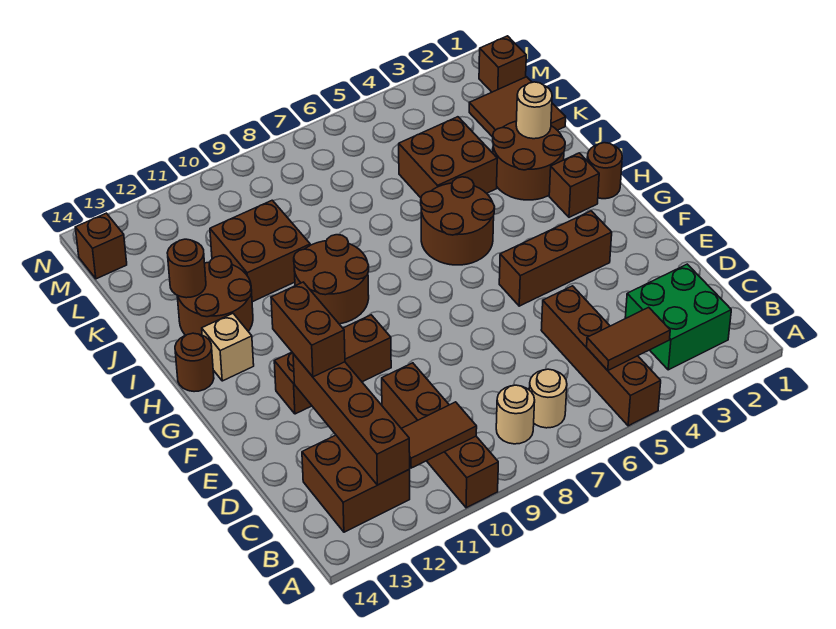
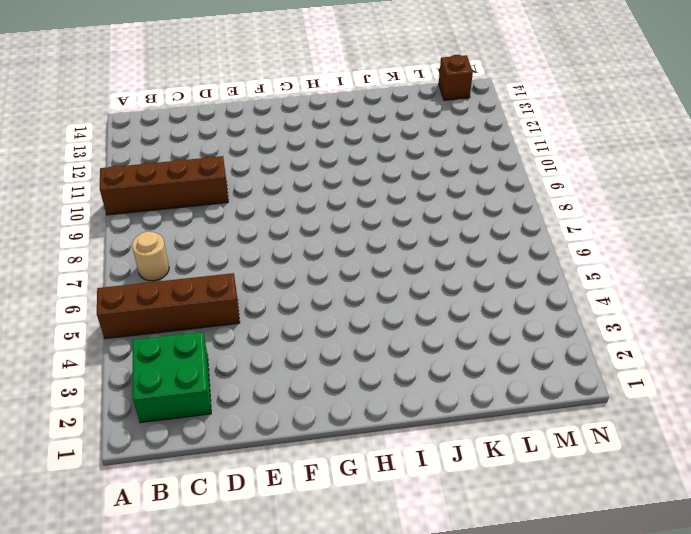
none -> tan 1x1 round brick [496,385,535,444]
none -> brown 2x2 brick [302,435,410,532]
none -> brown 1x3 brick [499,211,612,306]

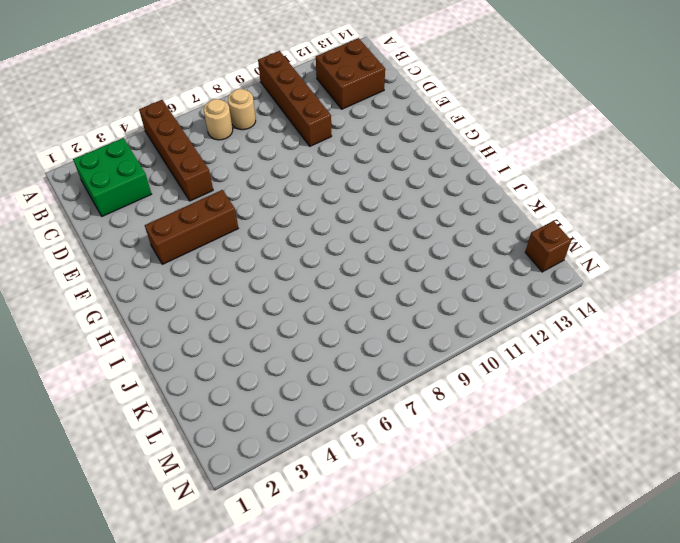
none -> brown 1x3 brick [274,315,391,414]
none -> brown 1x1 round brick [587,143,622,199]
none -> brown 1x1 brick [549,153,599,217]

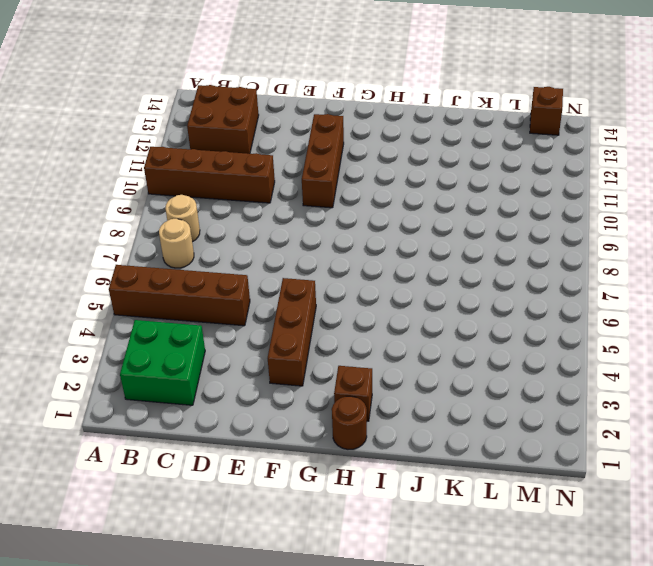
none -> brown 2x2 round brick [421,177,495,265]
none -> brown 2x2 round brick [294,235,369,324]
none -> tan 1x1 brick [202,314,254,381]

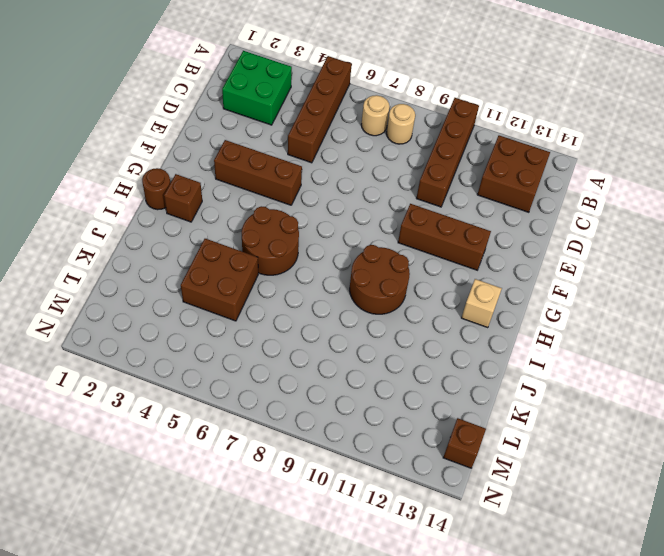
none -> brown 1x1 round brick [175,333,214,392]
none -> brown 2x2 round brick [493,121,565,200]
none -> brown 2x2 round brick [177,256,253,335]

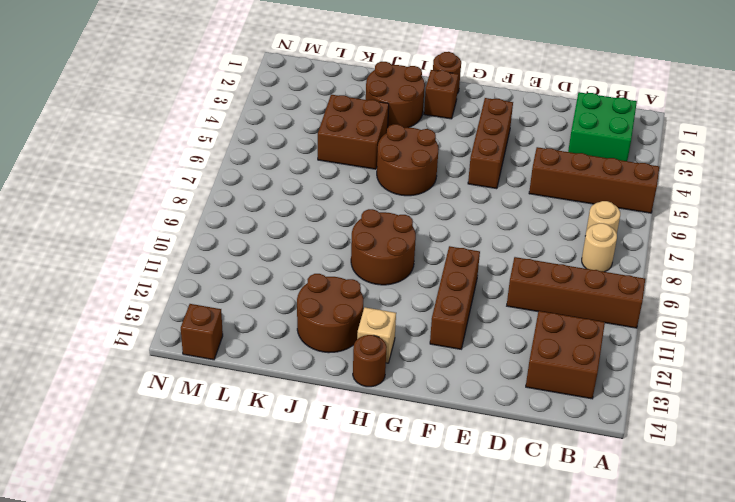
none -> brown 2x2 brick [210,200,310,302]
none -> brown 2x2 tile [469,77,566,137]
none -> brown 1x1 brick [479,36,526,92]

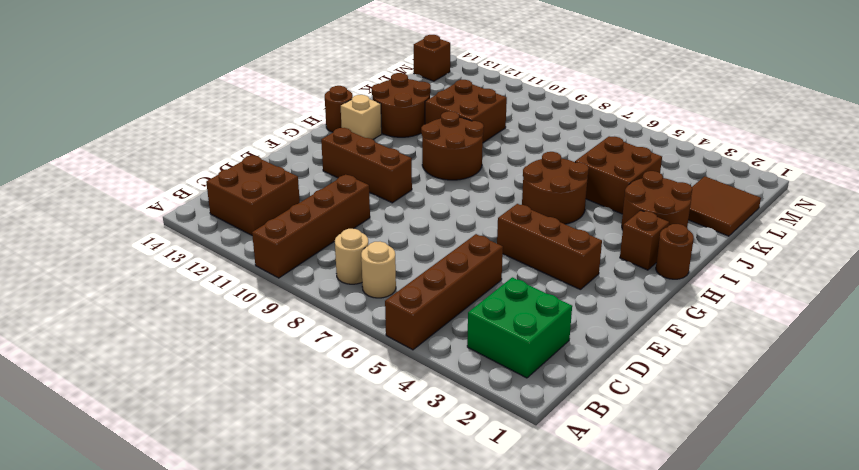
none -> brown 1x1 brick [479,36,526,92]
none -> brown 1x2 tile [587,307,670,370]
none -> brown 1x2 tile [401,402,477,468]

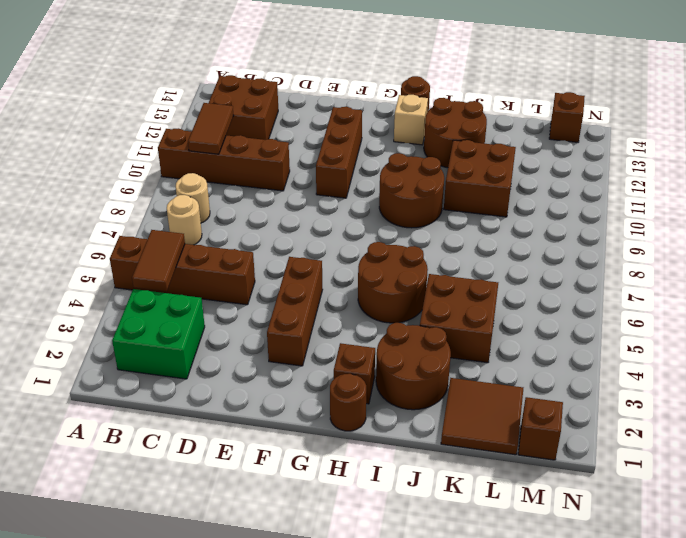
none -> brown 1x4 brick [293,354,410,485]
none -> tan 1x1 round brick [516,82,552,139]
none -> brown 1x1 round brick [167,239,206,298]

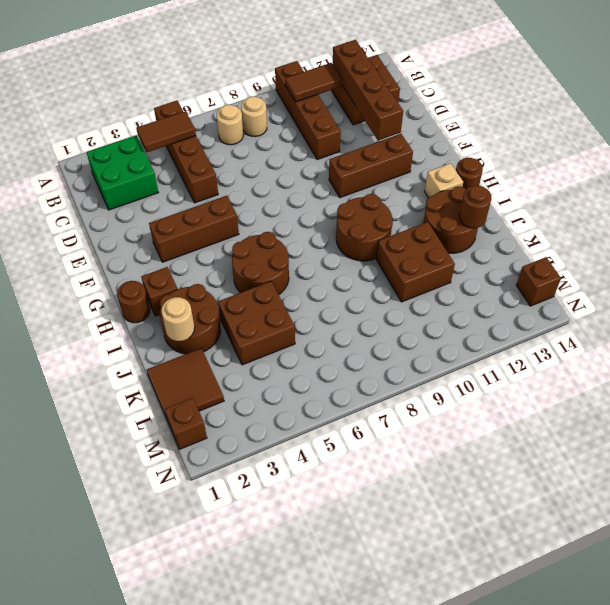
none -> brown 1x2 brick [271,282,345,377]

